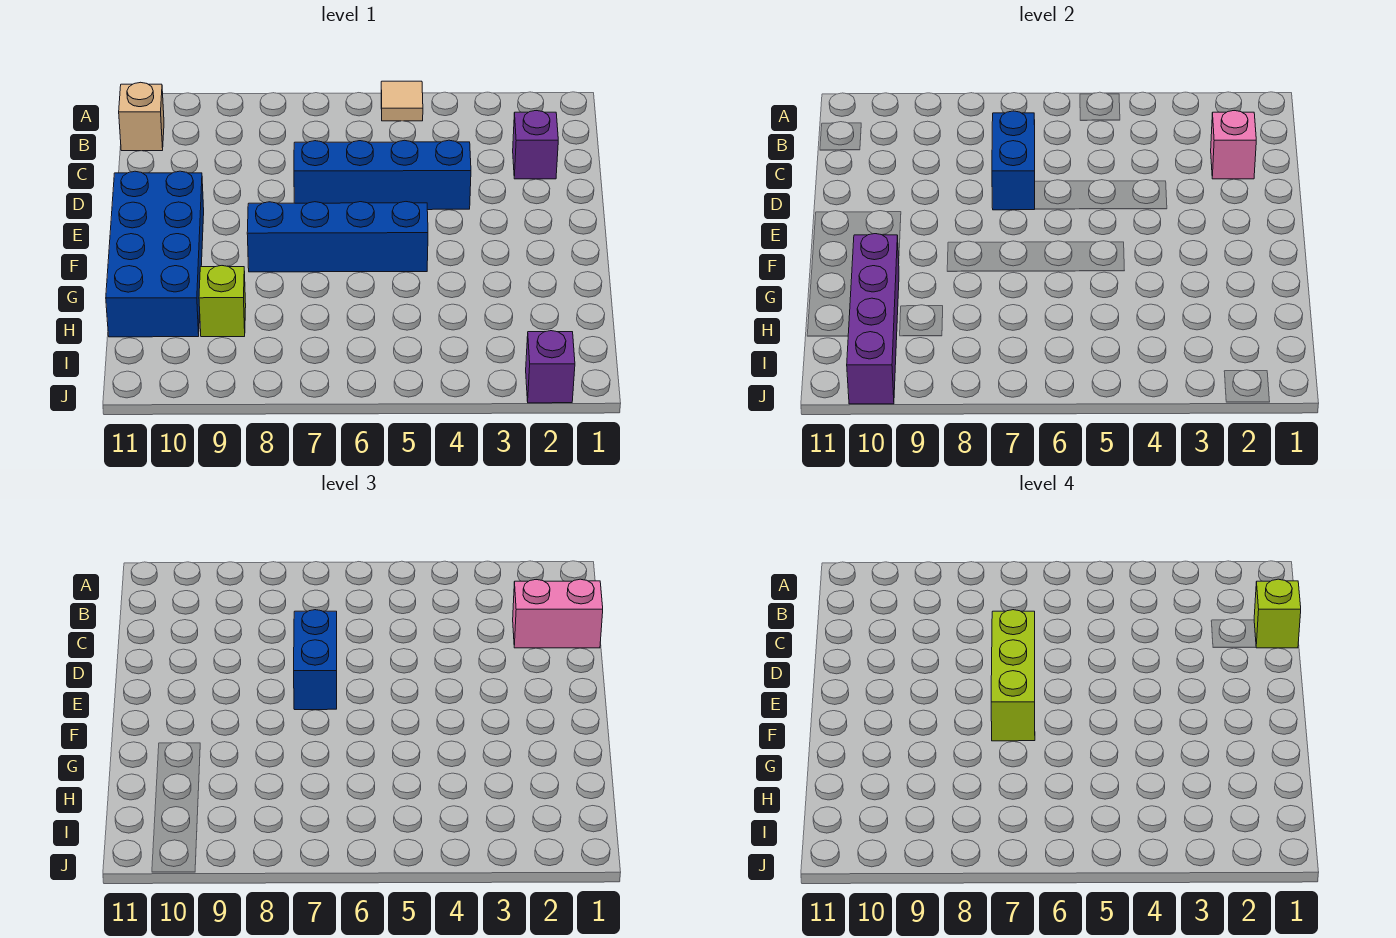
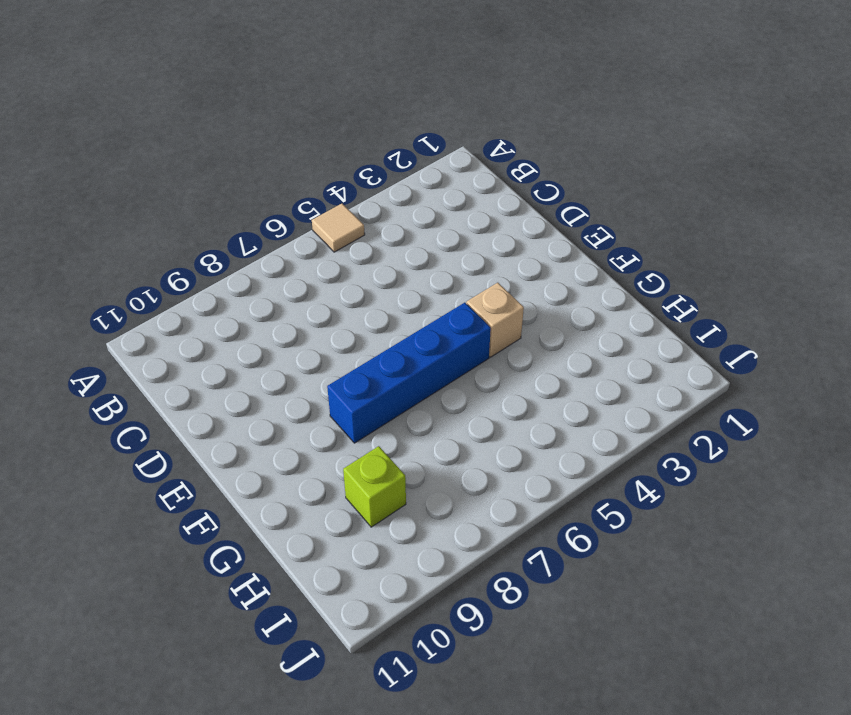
tan 1x1 brick [466,283,524,357] -> tan 1x1 brick moved to [119,82,164,151]
none -> purple 1x1 brick [513,111,558,179]
none -> blue 1x4 brick [294,140,471,210]
none -> blue 2x4 brick [106,171,204,337]

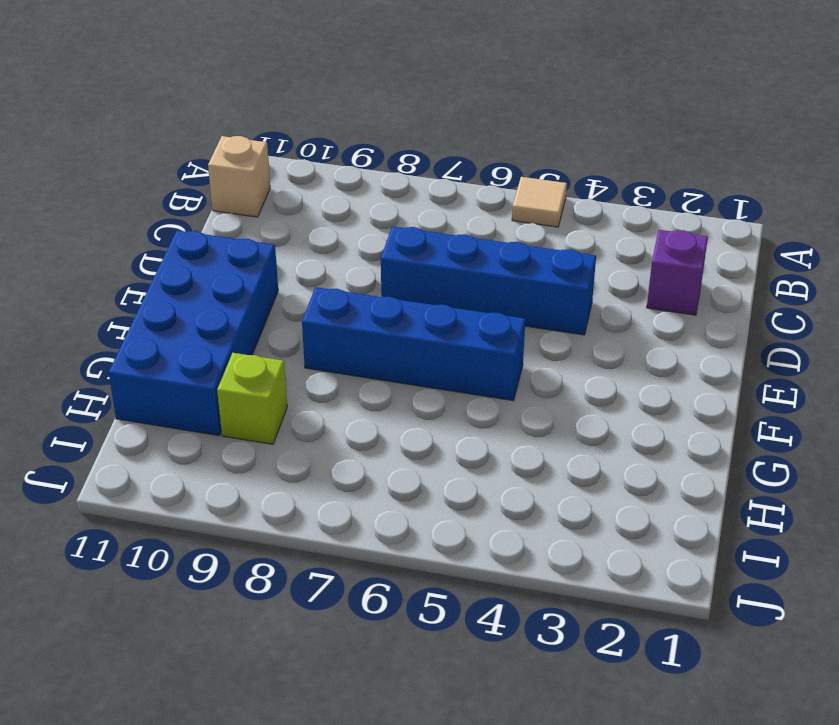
none -> purple 1x1 brick [526,331,575,403]
none -> pink 1x1 brick [1211,111,1256,179]
none -> blue 1x2 brick [992,111,1035,210]

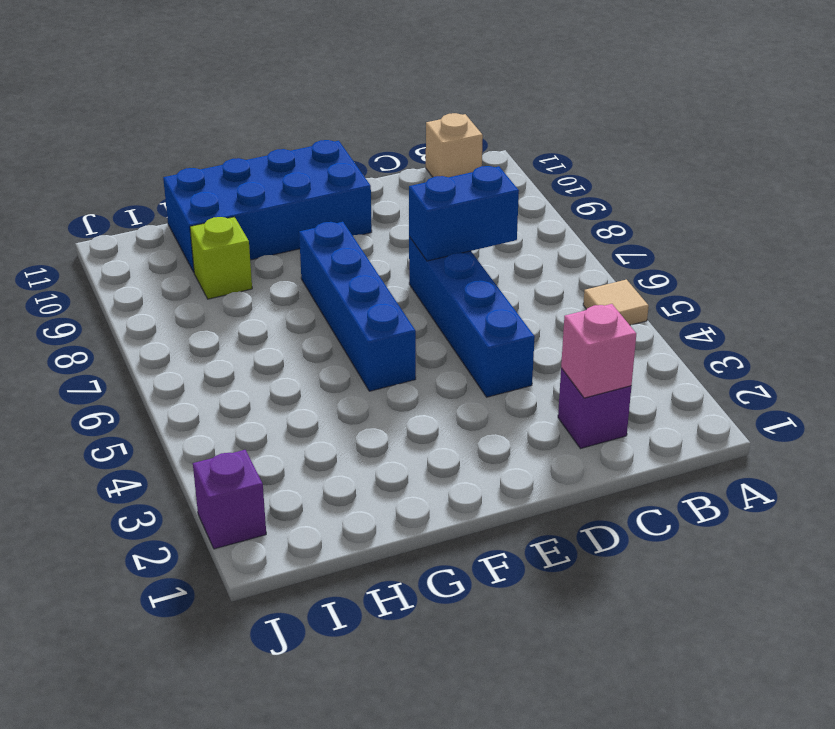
none -> purple 1x4 brick [847,234,899,404]
none -> pink 1x2 brick [513,579,603,648]
none -> blue 1x2 brick [294,610,337,710]

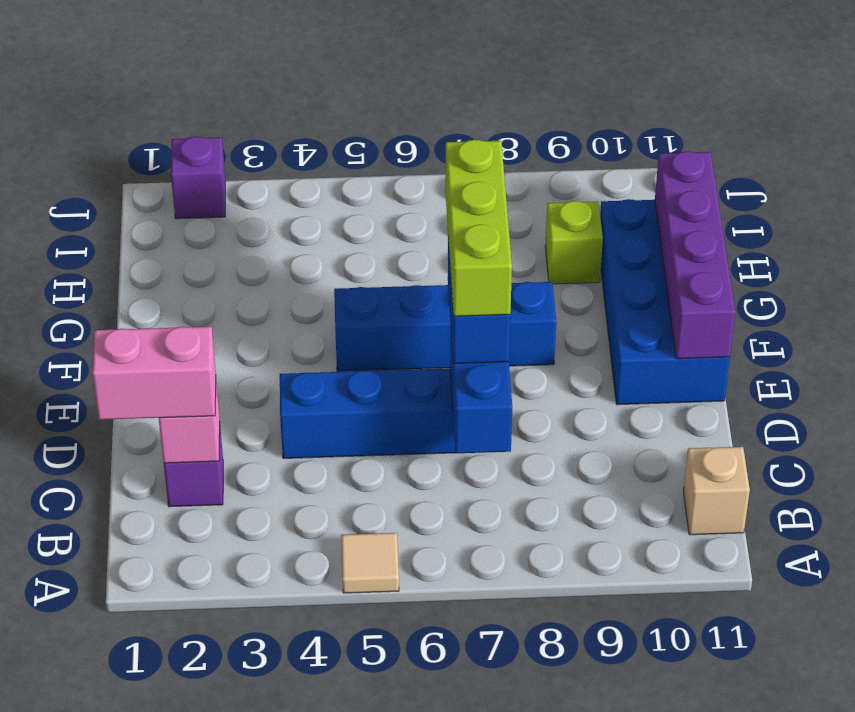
purple 1x4 brick [655,151,735,359] -> purple 1x4 brick moved to [847,234,899,404]
none -> lime 1x1 brick [1254,579,1301,648]

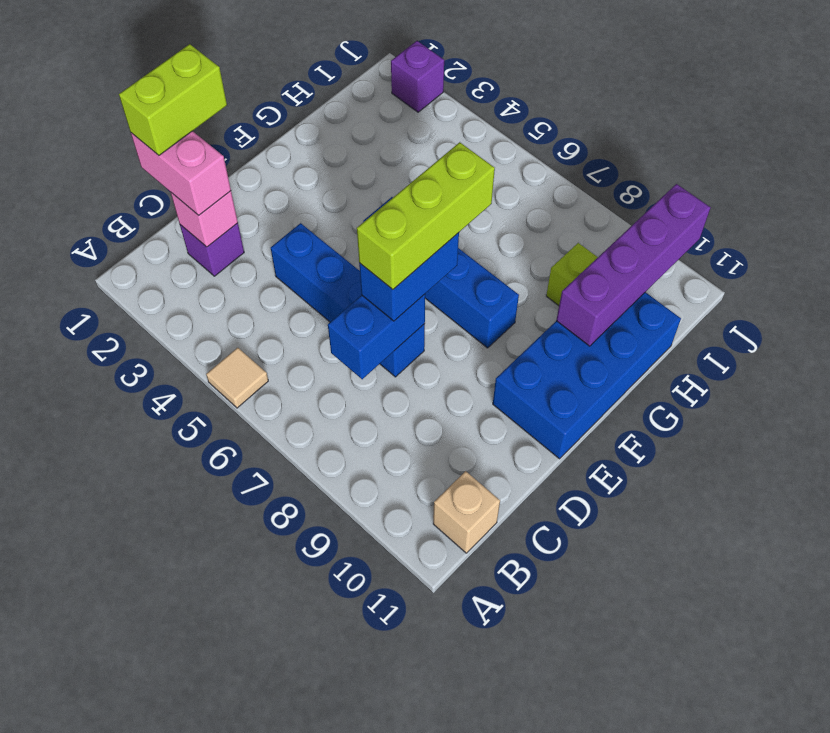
lime 1x2 brick [119,44,227,155] -> lime 1x1 brick [1254,579,1301,648]

